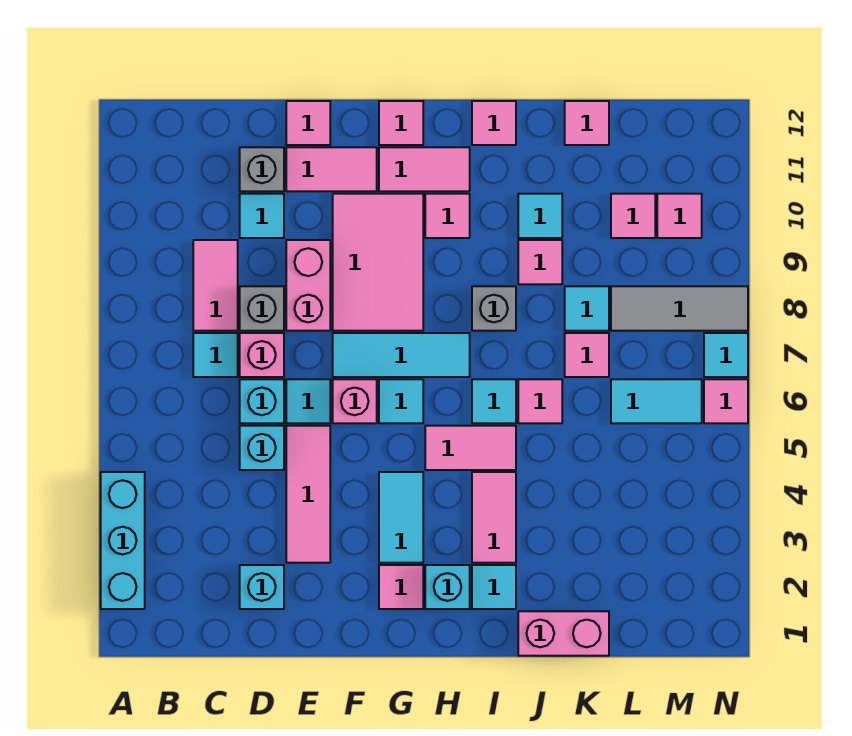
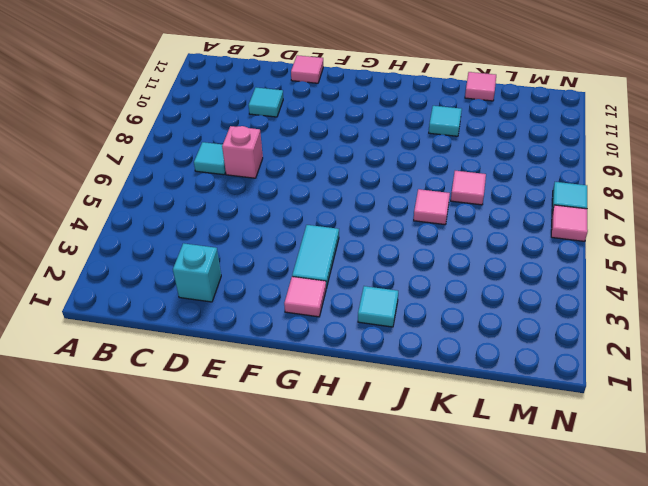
none -> cyan 1x3 brick [101,472,145,609]
none -> pink 1x2 tile [193,240,238,331]
none -> cyan 1x1 brick [240,426,284,470]
none -> cyan 1x1 brick [240,379,284,423]

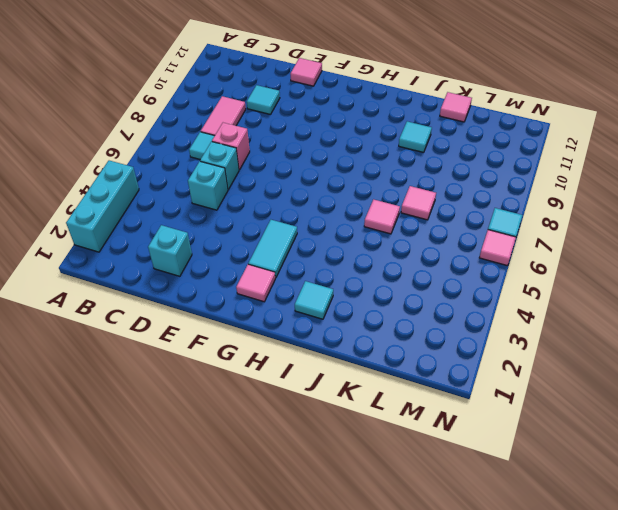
none -> grey 1x1 brick [240,286,284,331]
none -> grey 1x1 brick [240,147,284,191]
none -> pink 1x3 tile [286,426,330,563]
none -> cyan 1x1 tile [286,379,330,423]

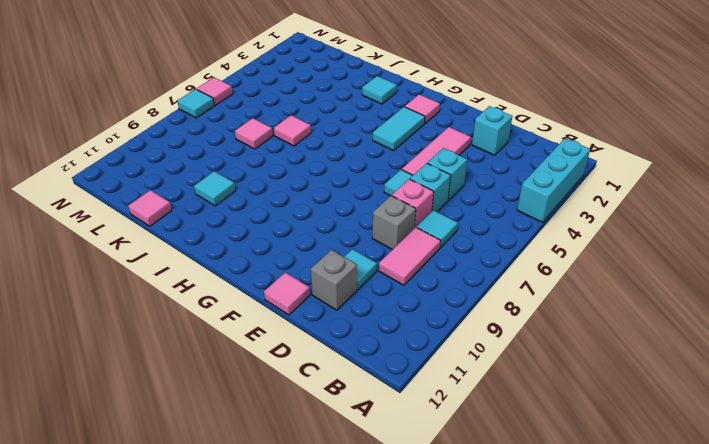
none -> pink 1x2 brick [286,240,330,331]
none -> pink 1x2 tile [286,147,377,191]
none -> pink 1x1 brick [333,379,377,423]
none -> cyan 1x3 tile [333,333,470,377]

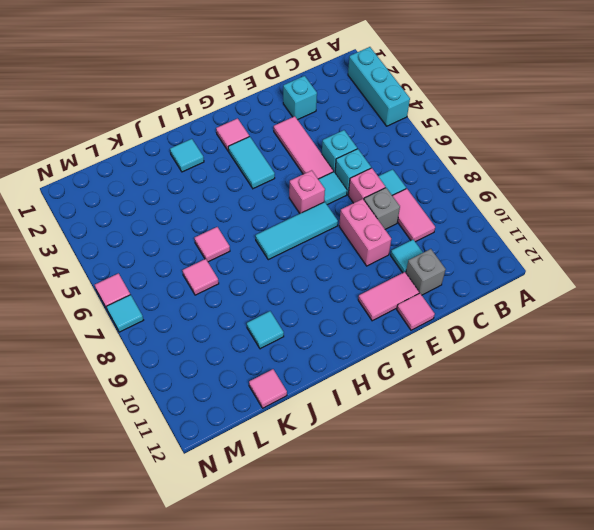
none -> pink 2x3 tile [333,194,423,331]
none -> cyan 1x1 tile [379,379,423,423]
none -> pink 1x2 tile [379,147,470,191]
none -> pink 1x1 tile [379,101,423,145]

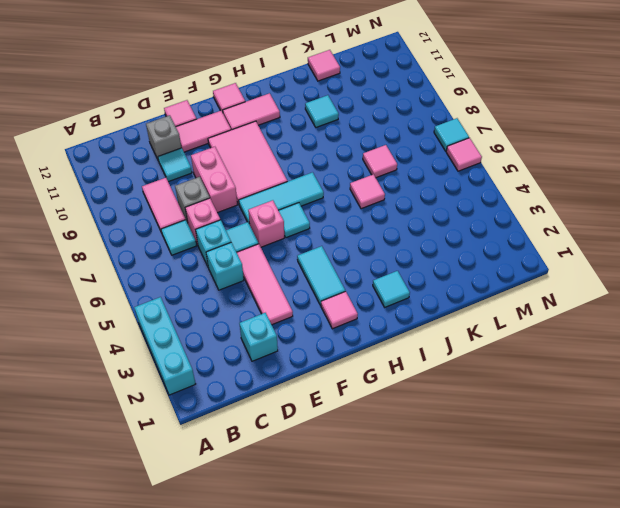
none -> cyan 1x1 brick [425,565,470,609]
none -> pink 1x2 tile [425,426,516,470]
none -> pink 1x1 tile [425,194,470,238]
none -> pink 1x2 tile [472,472,516,563]

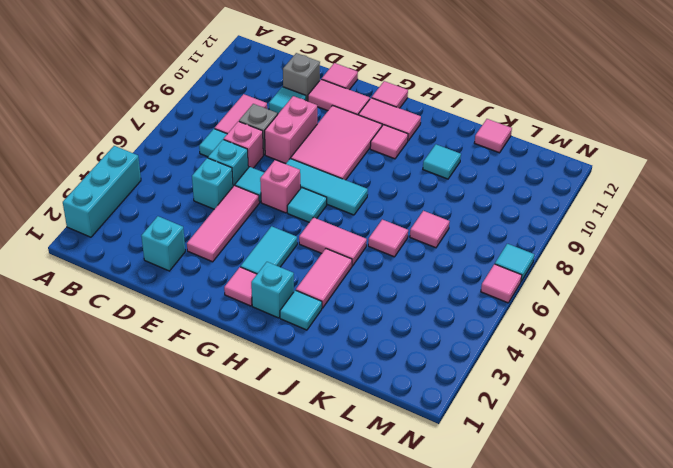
none -> cyan 1x1 tile [472,379,516,423]
none -> grey 1x1 brick [472,286,516,331]
none -> pink 1x1 tile [472,101,516,145]
none -> pink 1x2 brick [518,611,609,656]

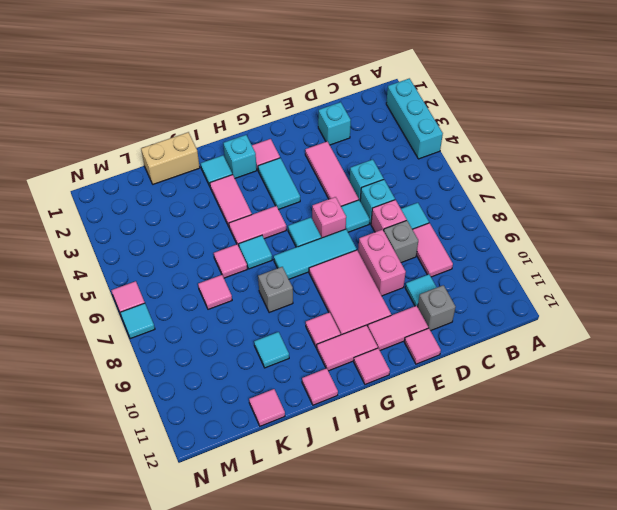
tan 1x2 brick [141,132,200,184] -> pink 1x2 brick [518,611,609,656]
none -> pink 1x1 tile [518,240,562,284]
none -> cyan 1x1 tile [565,286,609,331]
none -> cyan 1x2 tile [611,379,702,423]
none -> grey 1x3 tile [611,286,748,331]

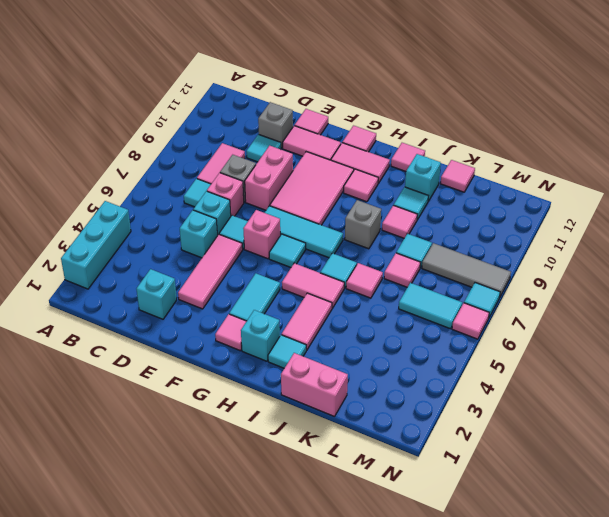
cyan 1x1 brick [405,154,441,201] -> none
none -> pink 1x1 tile [611,194,655,238]
none -> pink 1x1 tile [657,194,702,238]

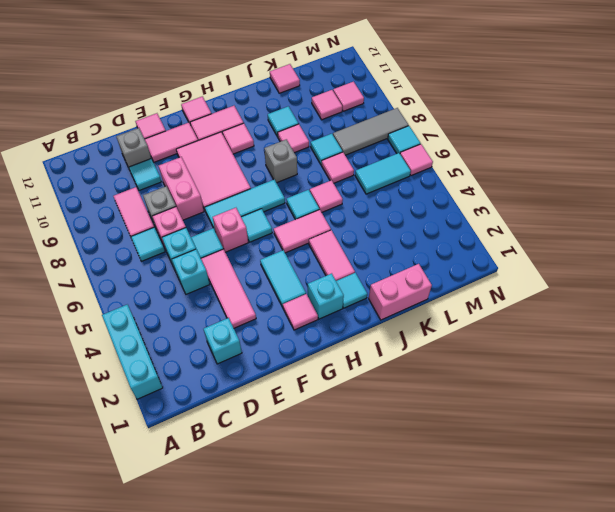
none -> pink 1x1 tile [472,101,516,145]

